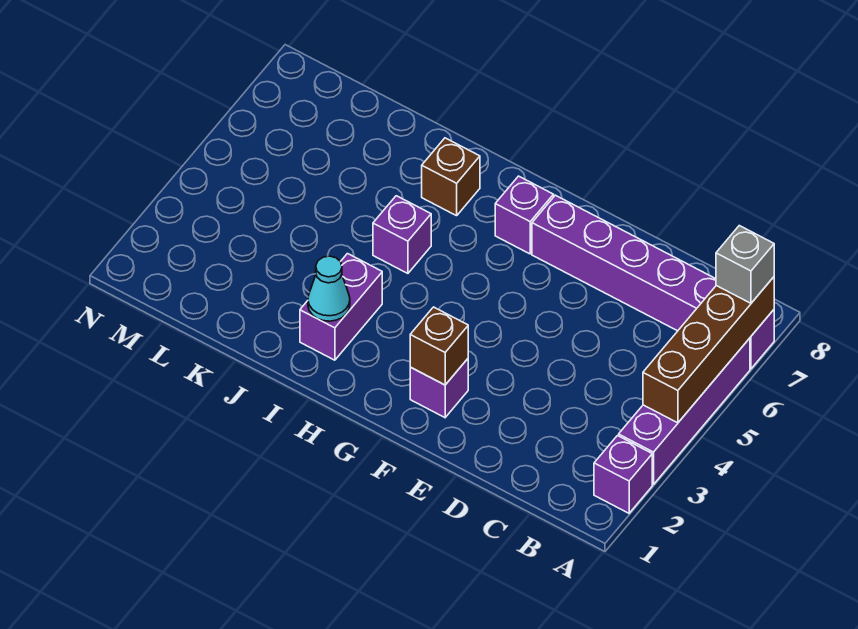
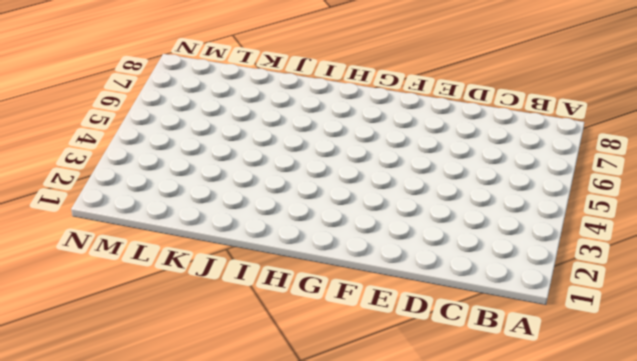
none -> purple 1x1 brick [594,436,652,513]
none -> purple 1x4 brick [619,338,750,485]
none -> purple 1x6 brick [532,195,774,369]

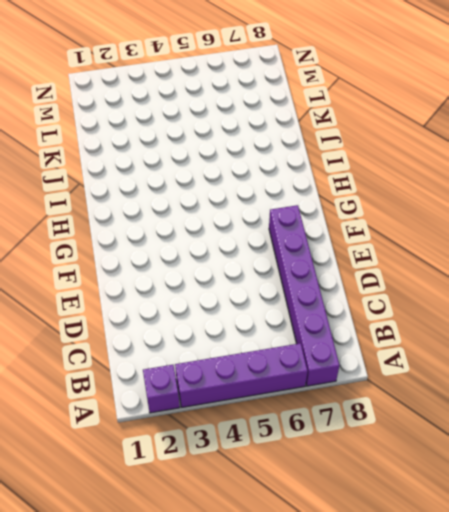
none -> purple 1x1 brick [410,359,468,417]
none -> purple 1x1 brick [495,176,554,254]
none -> purple 1x2 brick [300,254,382,360]

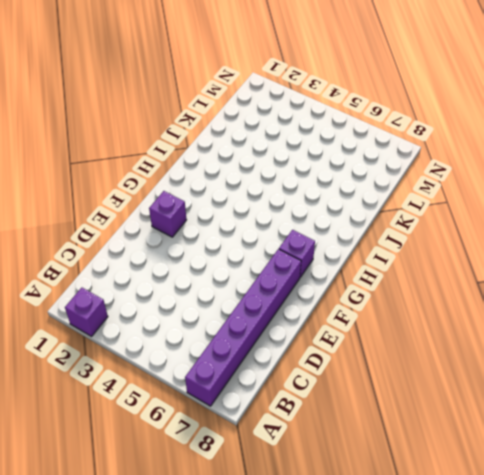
none -> purple 1x4 brick [619,338,750,485]
none -> purple 1x2 brick [300,254,382,360]
none -> purple 1x1 brick [373,196,431,273]

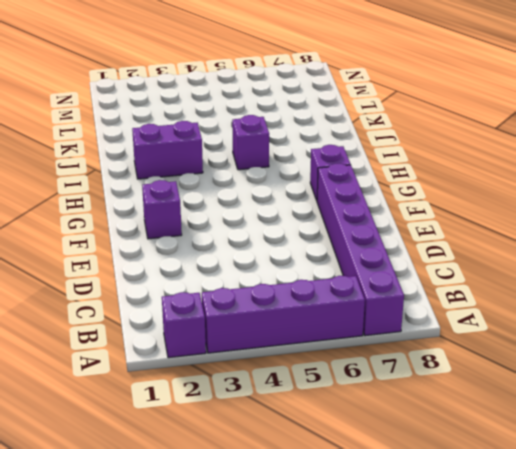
none -> brown 1x1 brick [422,138,480,216]
none -> brown 1x4 brick [643,277,774,423]
none -> brown 1x1 brick [410,307,468,385]

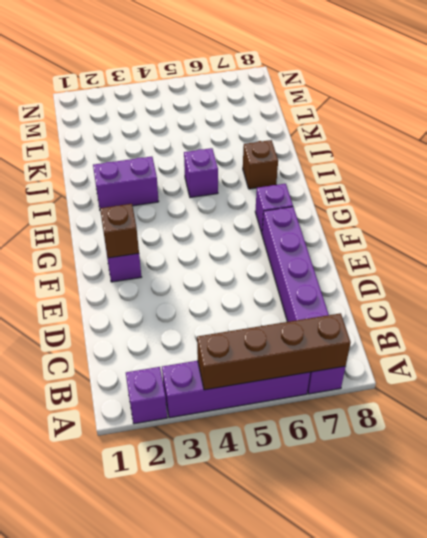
none -> cyan 1x1 cone [308,256,350,321]
none -> grey 1x1 brick [716,226,774,303]

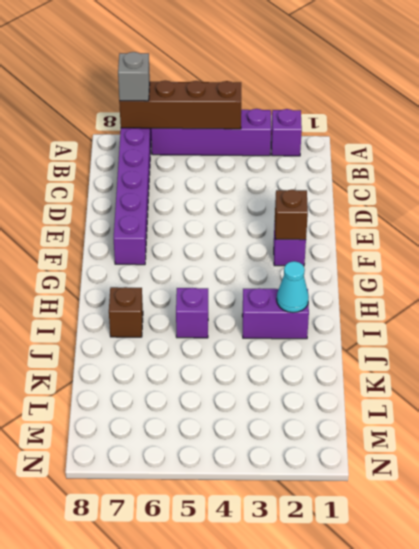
none -> purple 1x1 brick [495,176,554,254]

